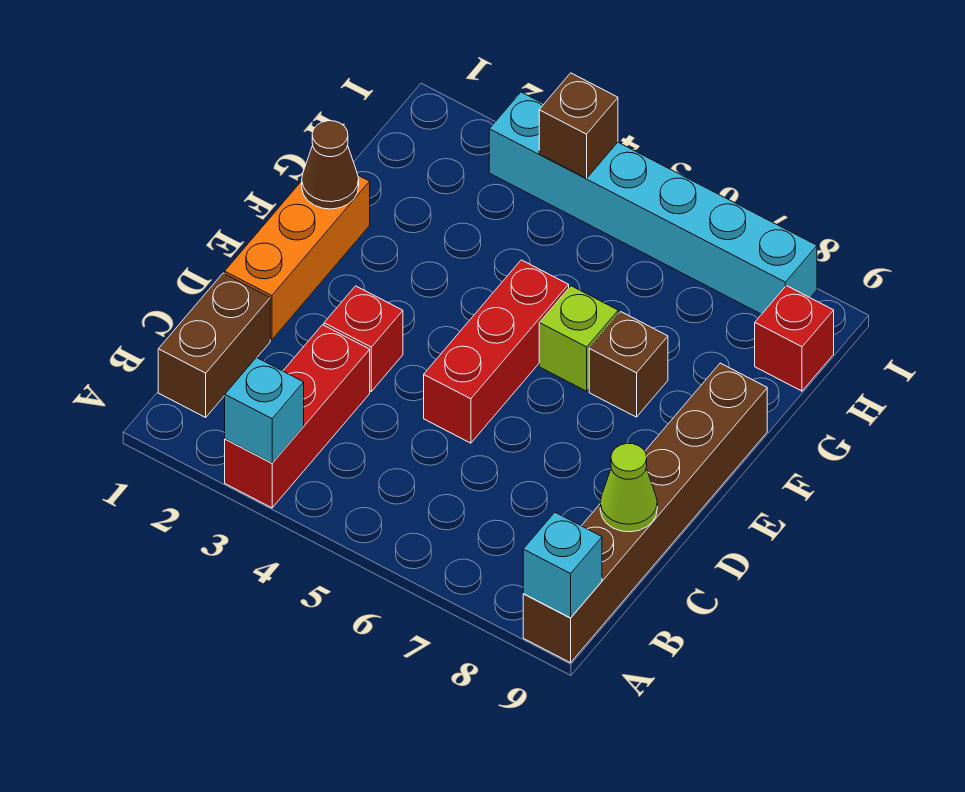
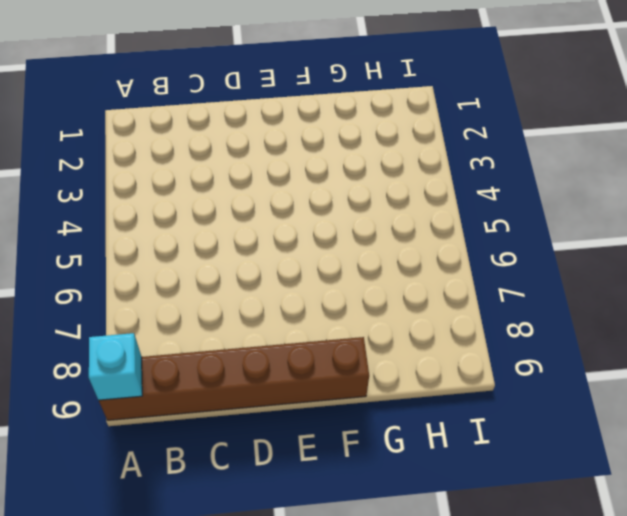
none -> red 1x3 brick [225,325,370,508]
none -> brown 1x2 brick [158,273,270,417]
none -> orange 1x3 brick [225,175,370,340]

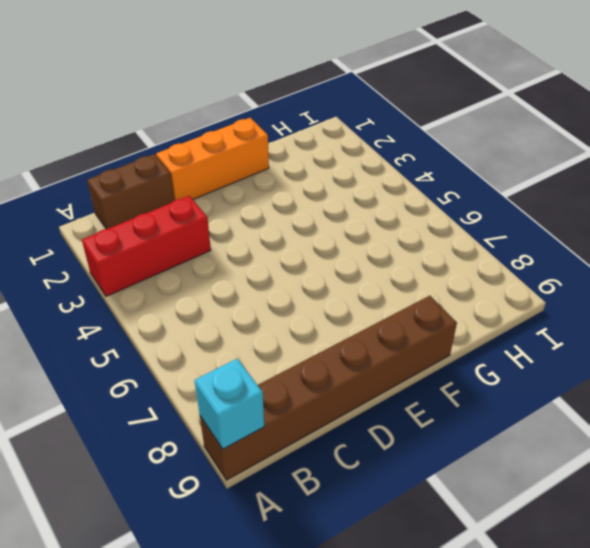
none -> red 1x1 brick [324,286,403,391]
none -> red 1x3 brick [424,260,569,443]
none -> lime 1x1 brick [539,286,618,391]

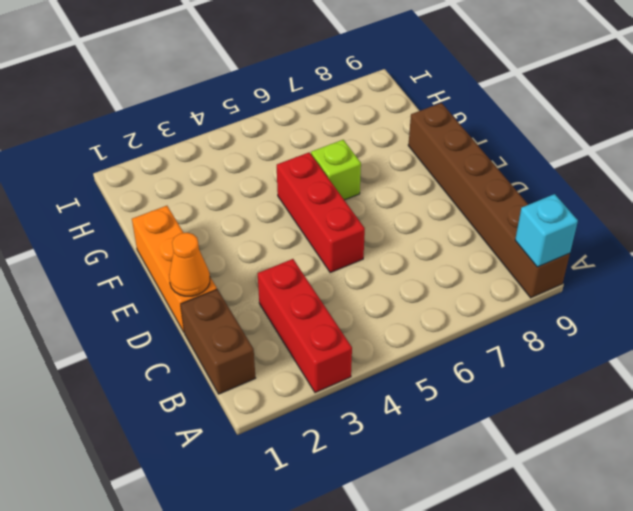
orange 1x1 cone [169,233,210,296] -> none
none -> red 1x1 brick [324,286,403,391]
none -> brown 1x1 brick [589,312,668,417]
none -> red 1x1 brick [755,286,834,391]

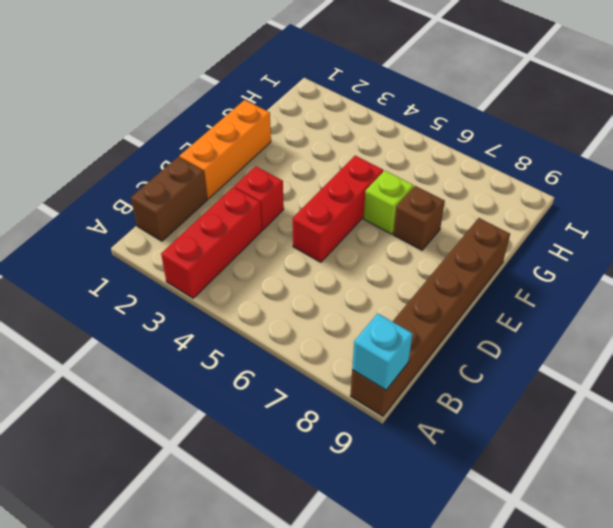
none -> red 1x1 brick [755,286,834,391]
none -> cyan 1x6 brick [489,92,817,314]
none -> cyan 1x1 brick [225,358,304,463]

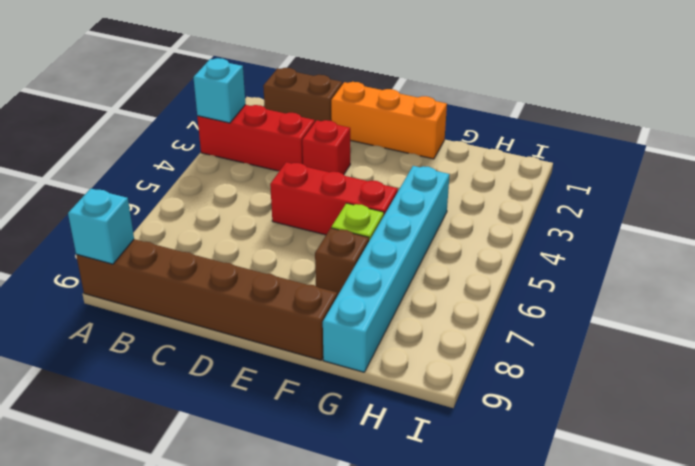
cyan 1x6 brick [323,166,450,372] -> cyan 1x6 brick moved to [489,92,817,314]
none -> red 1x1 brick [755,286,834,391]
none -> lime 1x1 cone [600,444,657,532]
none -> brown 1x1 cone [302,121,359,209]

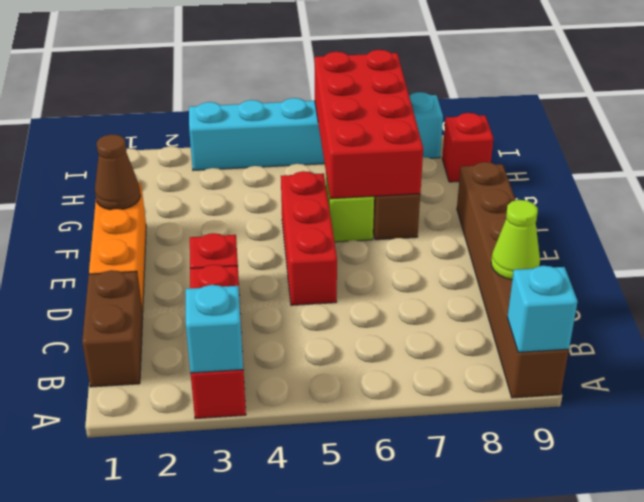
red 2x4 brick [315,50,423,199] -> none
none -> brown 1x1 brick [539,73,618,179]

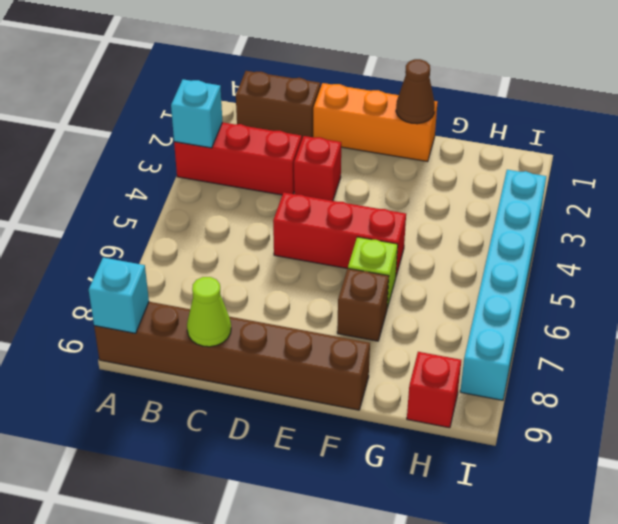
none -> brown 1x1 brick [539,73,618,179]

